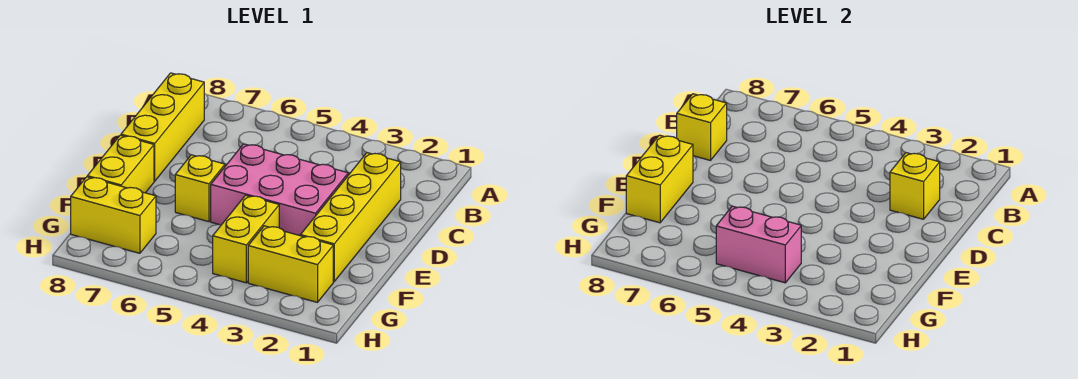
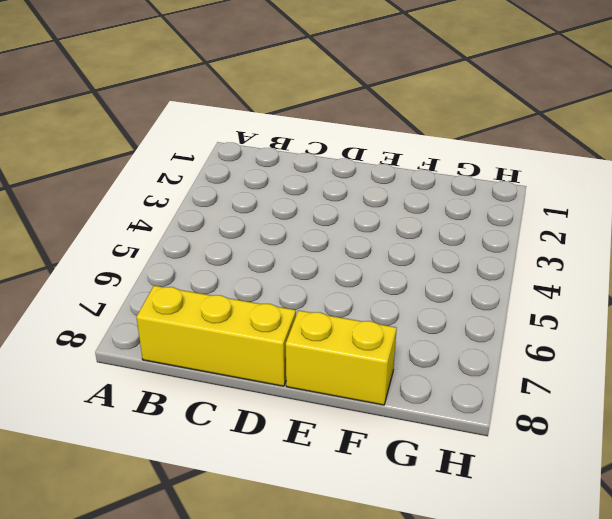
none -> yellow 1x4 brick [300,153,401,282]
none -> pink 2x3 brick [211,144,348,236]
none -> yellow 1x1 brick [175,155,225,222]

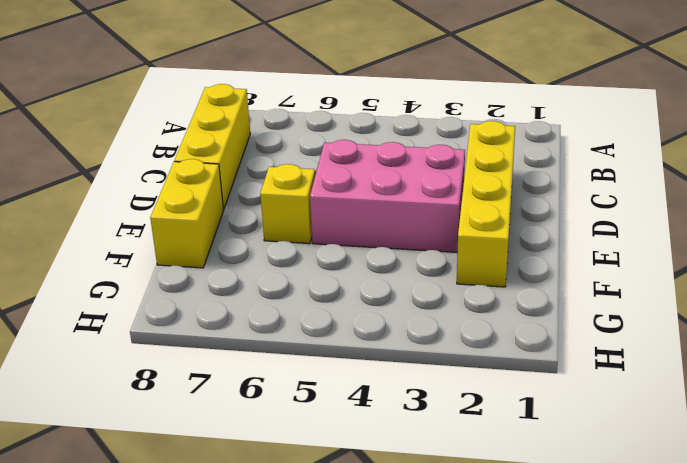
none -> yellow 1x2 brick [213,195,279,283]
none -> yellow 1x2 brick [248,226,333,302]
none -> yellow 1x2 brick [71,177,156,253]

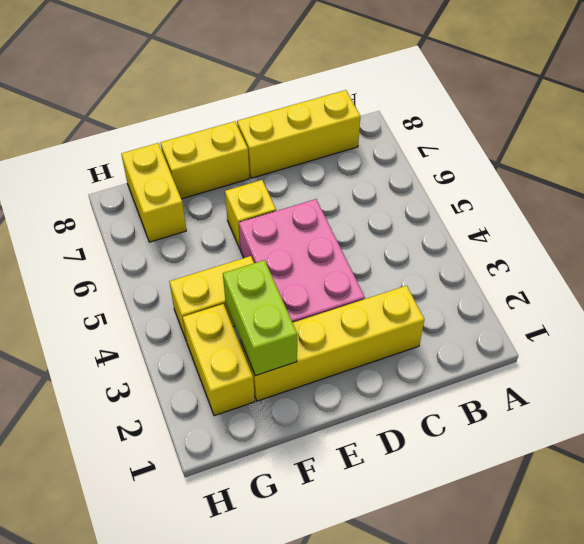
lime 1x2 brick [223,260,297,376] -> none
none -> yellow 1x1 brick [890,153,940,219]
none -> yellow 1x1 brick [677,94,727,160]
none -> yellow 1x2 brick [626,135,693,223]

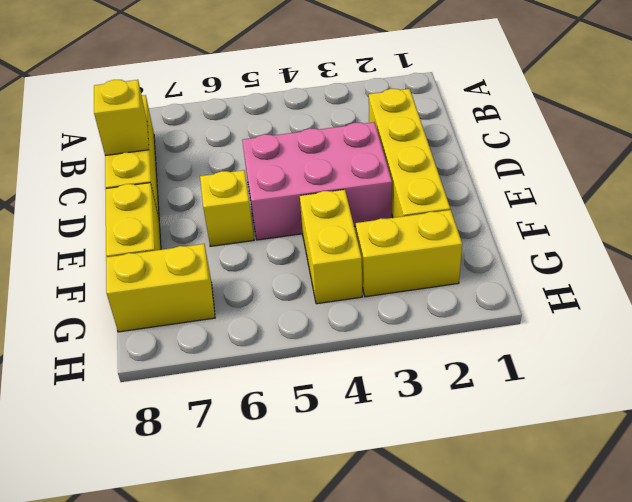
none -> yellow 1x1 brick [890,153,940,219]
none -> yellow 1x2 brick [626,135,693,223]
none -> pink 1x2 brick [716,206,801,283]

